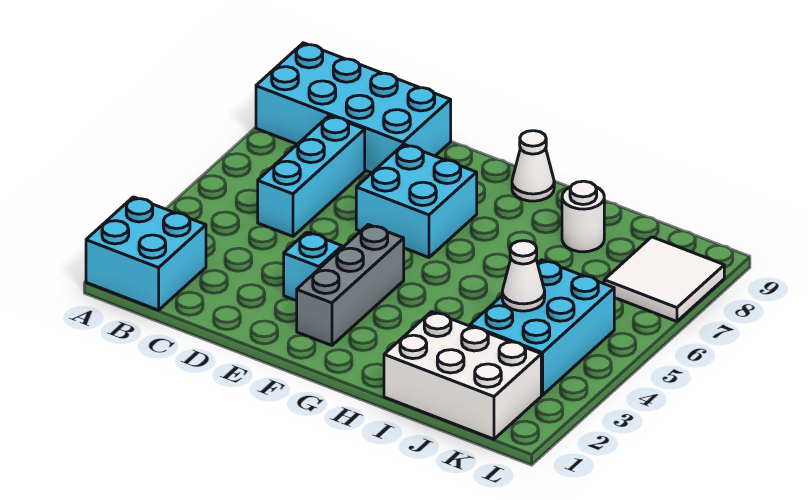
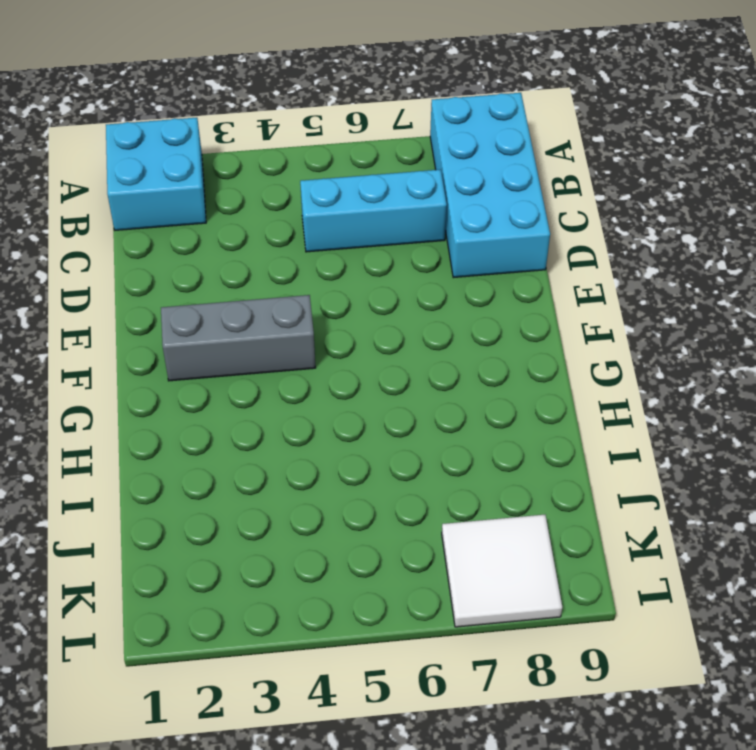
none -> cyan 1x1 brick [284,232,342,301]
none -> cyan 2x2 brick [356,144,477,257]
none -> white 1x1 cone [512,131,554,201]

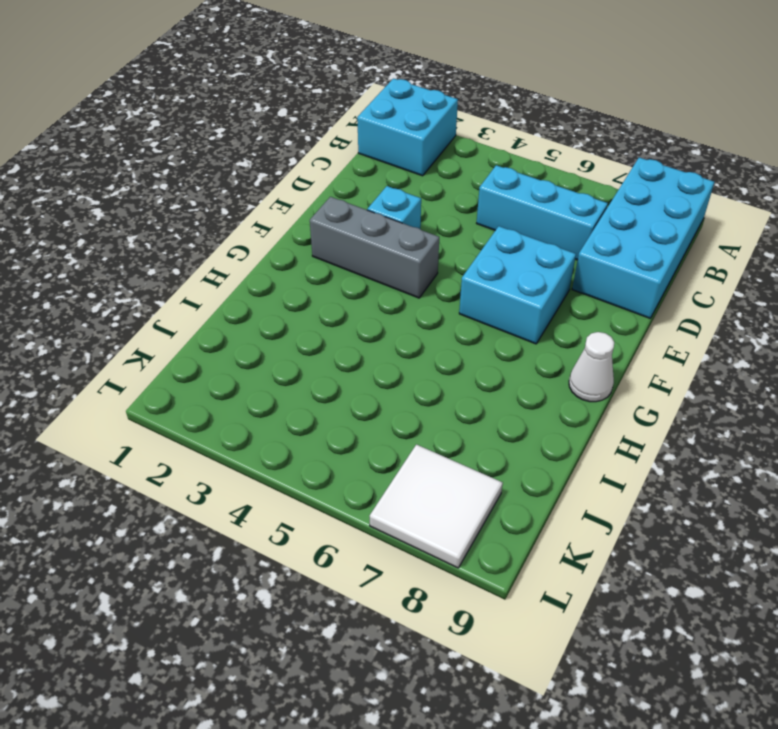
none -> white 2x3 brick [384,312,541,439]
none -> white 1x1 round brick [562,181,604,252]
none -> cyan 2x3 brick [470,260,614,395]

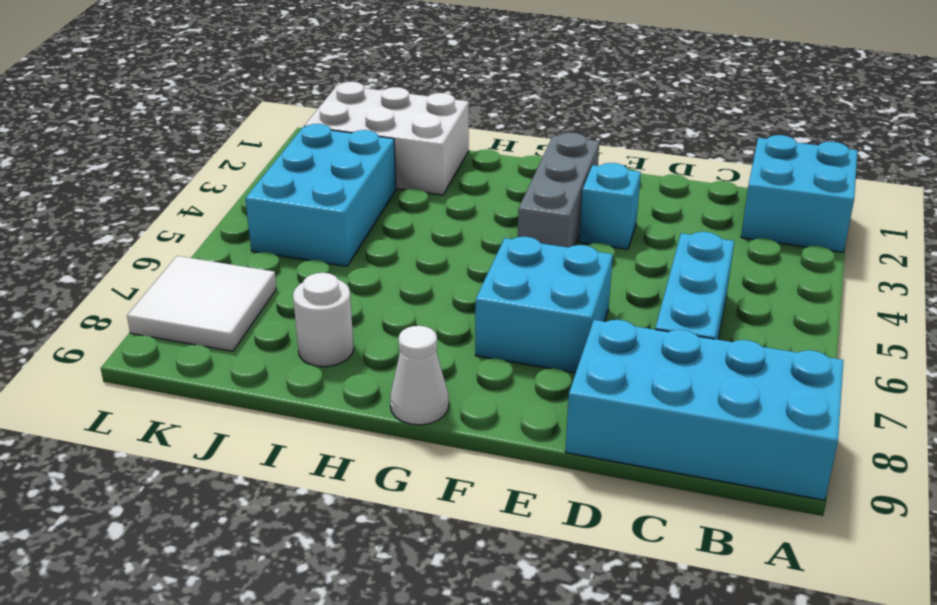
none -> white 1x1 cone [502,241,545,311]

